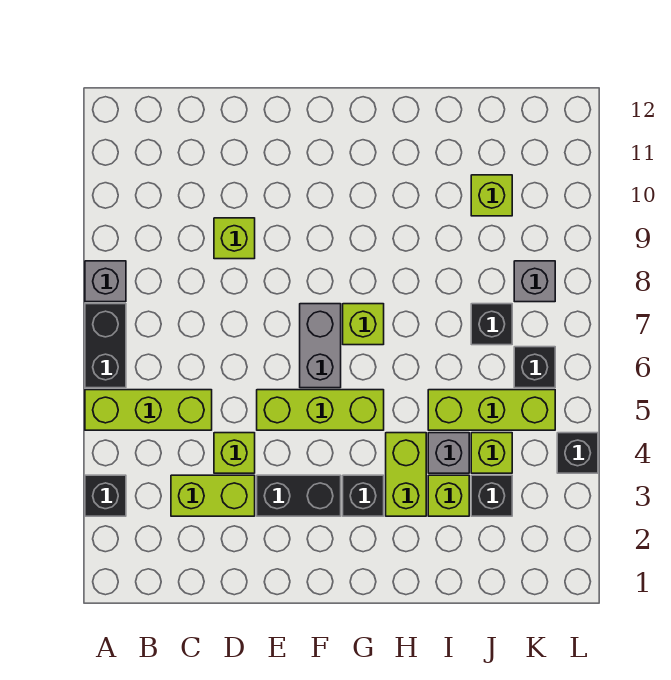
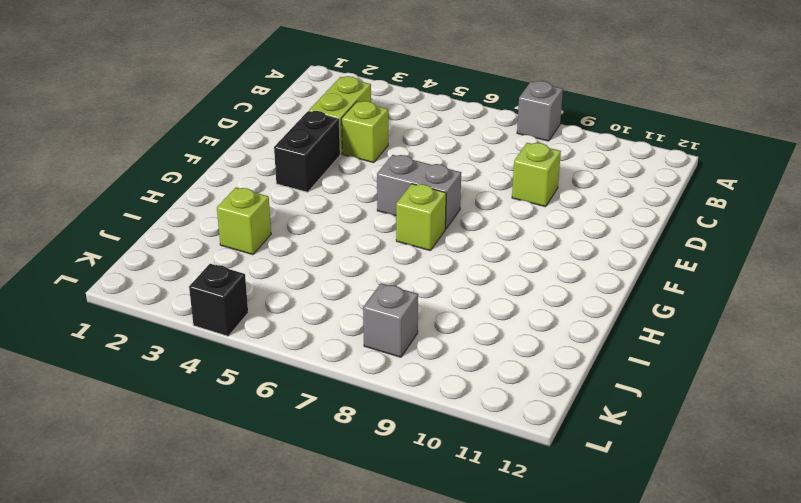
none -> black 1x1 brick [85,475,126,516]
none -> lime 1x3 brick [85,390,212,430]
none -> black 1x2 brick [85,304,126,388]

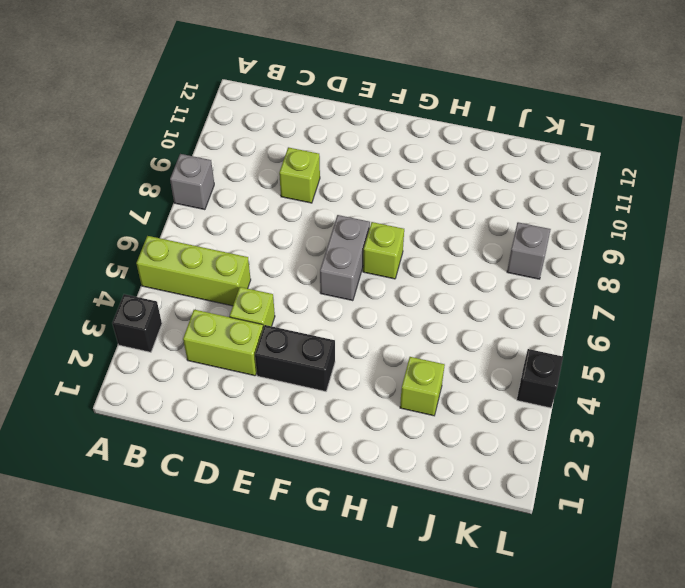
none -> black 1x2 brick [85,304,126,388]
none -> lime 1x3 brick [257,390,384,430]
none -> black 1x1 brick [343,475,384,516]

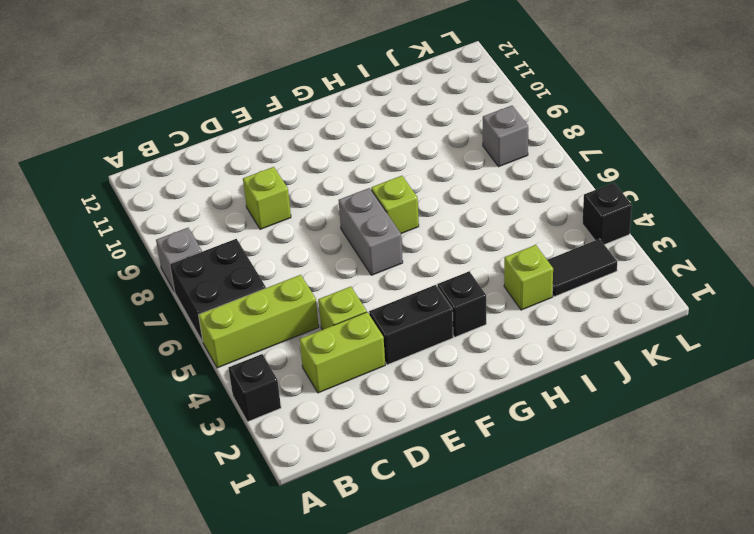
black 2x2 brick [170,239,266,342] -> black 1x2 brick [85,304,126,388]
black 1x2 tile [547,239,617,297] -> black 1x1 brick [471,475,512,516]
none -> lime 1x3 brick [257,390,384,430]
none -> lime 1x2 brick [386,433,426,516]
none -> grey 1x1 brick [428,433,469,473]

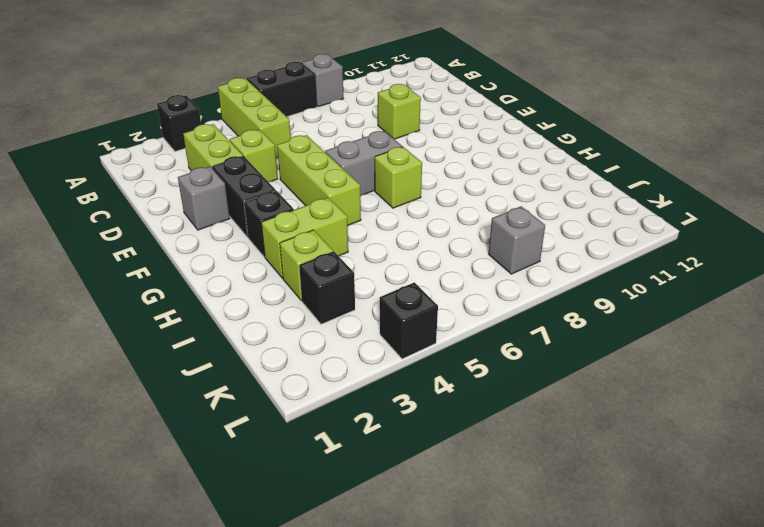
grey 1x1 brick [178,167,230,230] -> grey 1x1 brick moved to [428,433,469,473]
none -> lime 1x3 brick [428,390,555,430]
none -> lime 1x1 brick [471,433,512,473]
none -> black 1x1 brick [471,304,512,345]

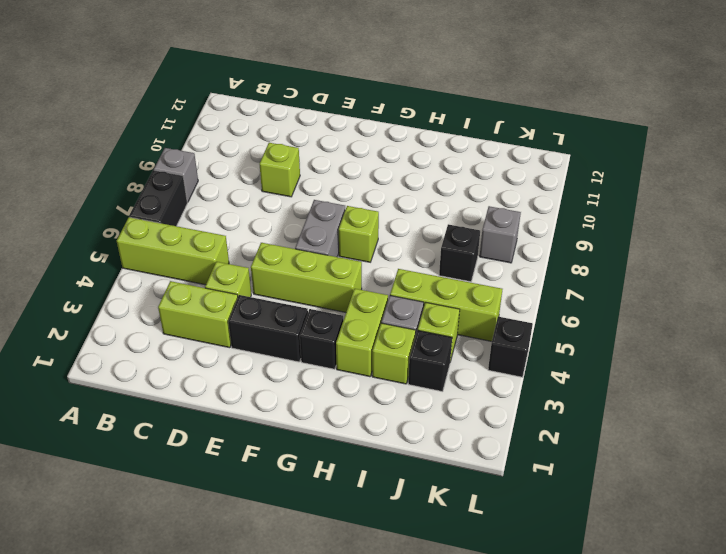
none -> black 1x1 brick [85,475,126,516]
none -> lime 1x1 brick [471,175,512,216]
none -> black 1x1 brick [514,347,555,388]

